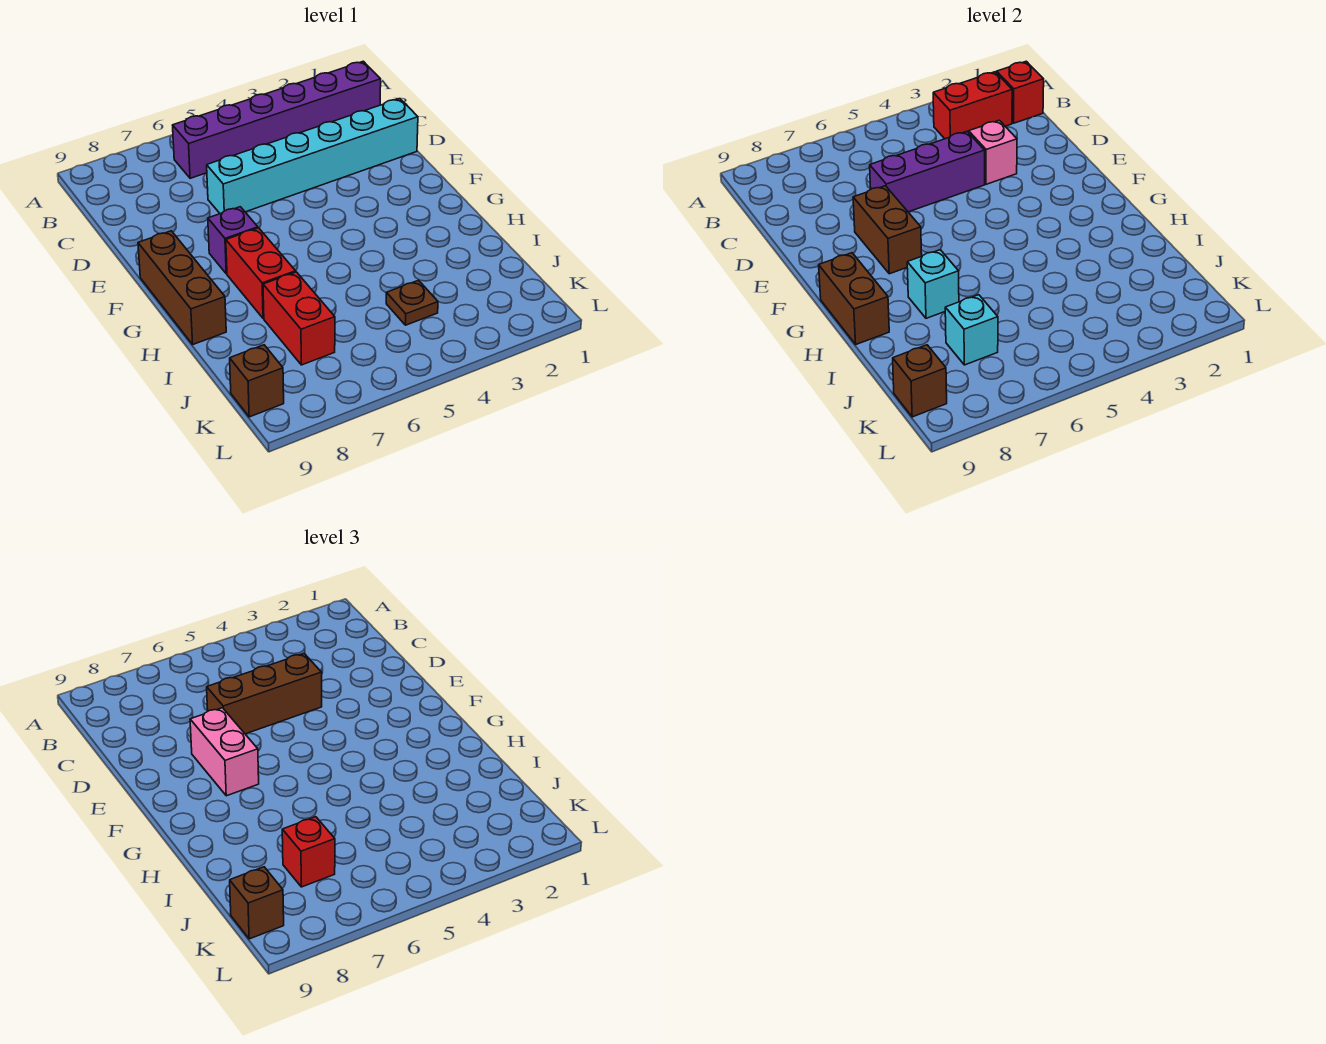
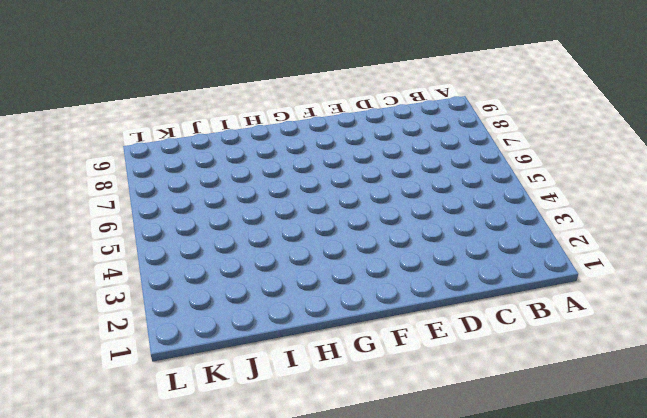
none -> purple 1x6 brick [173,61,381,178]
none -> cyan 1x6 brick [207,99,418,214]
none -> purple 1x1 brick [208,207,258,274]

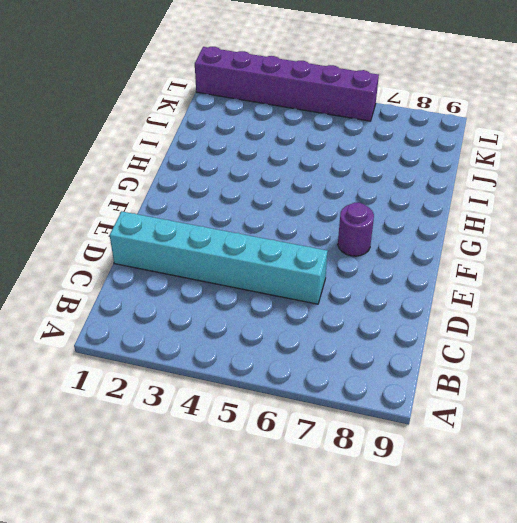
purple 1x1 round brick [338,203,374,256] -> purple 1x1 brick [208,207,258,274]
purple 1x6 brick [195,47,379,121] -> purple 1x6 brick moved to [173,61,381,178]
none -> brown 1x3 brick [138,231,226,344]
none -> red 1x2 brick [226,228,296,318]
none -> red 1x2 brick [263,272,335,365]

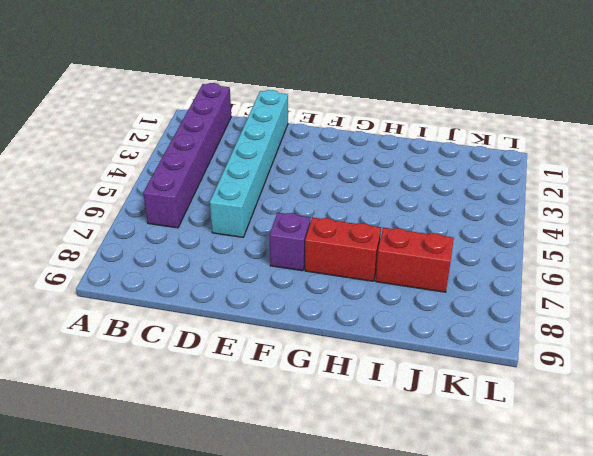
none -> brown 1x3 brick [138,231,226,344]
none -> brown 1x1 plate [386,280,438,325]
none -> brown 1x1 brick [230,345,284,417]

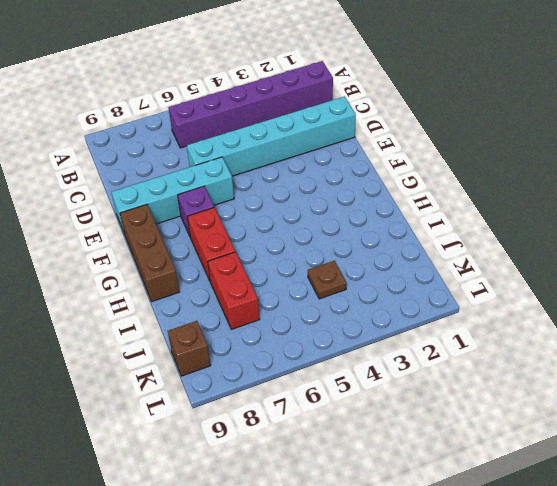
cyan 1x4 brick [111,157,234,232] -> none
none -> red 1x1 brick [997,61,1044,123]
none -> red 1x2 brick [933,72,1012,139]
none -> pink 1x1 brick [969,120,1017,184]

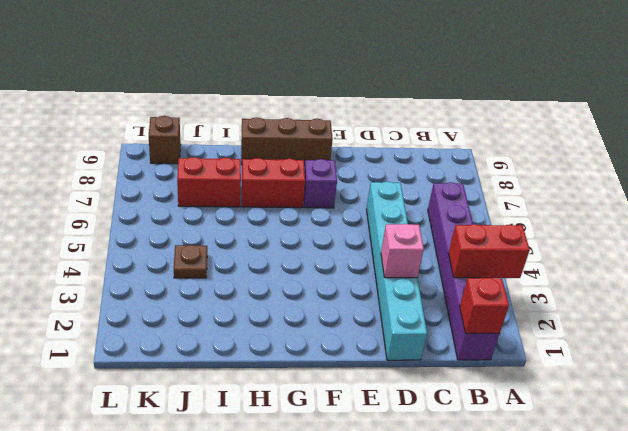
red 1x2 brick [448,224,530,278] -> red 1x2 brick turned to [933,72,1012,139]
none -> purple 1x3 brick [870,132,985,212]
none -> brown 1x2 brick [853,186,922,274]
none -> brown 1x2 brick [819,253,889,344]

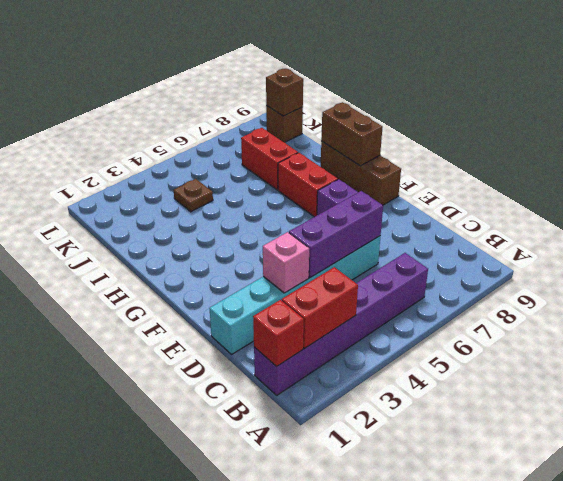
none -> brown 1x2 brick [853,186,922,274]
none -> cyan 1x1 brick [907,250,959,318]
none -> cyan 1x1 brick [945,295,998,365]

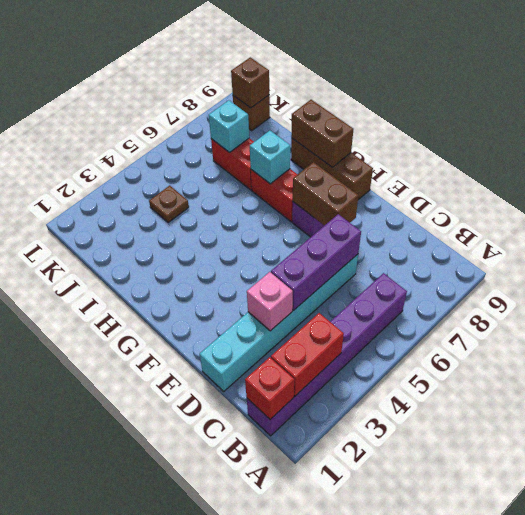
none -> brown 1x3 brick [207,654,322,734]
none -> pink 1x2 brick [190,708,259,796]
none -> red 1x1 brick [282,817,335,887]

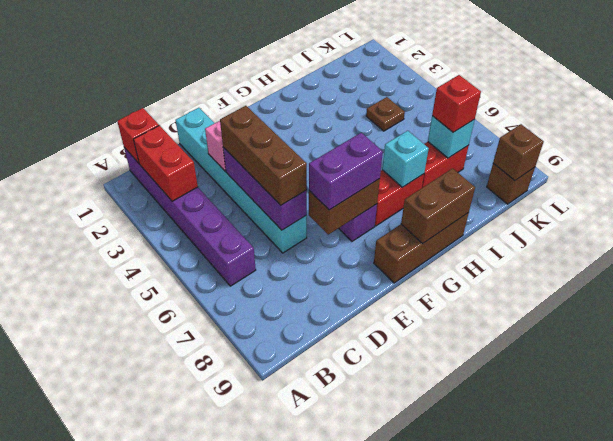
purple 1x2 brick [309,133,383,210] -> pink 1x2 brick [190,708,259,796]
none -> brown 1x1 brick [230,867,284,939]

